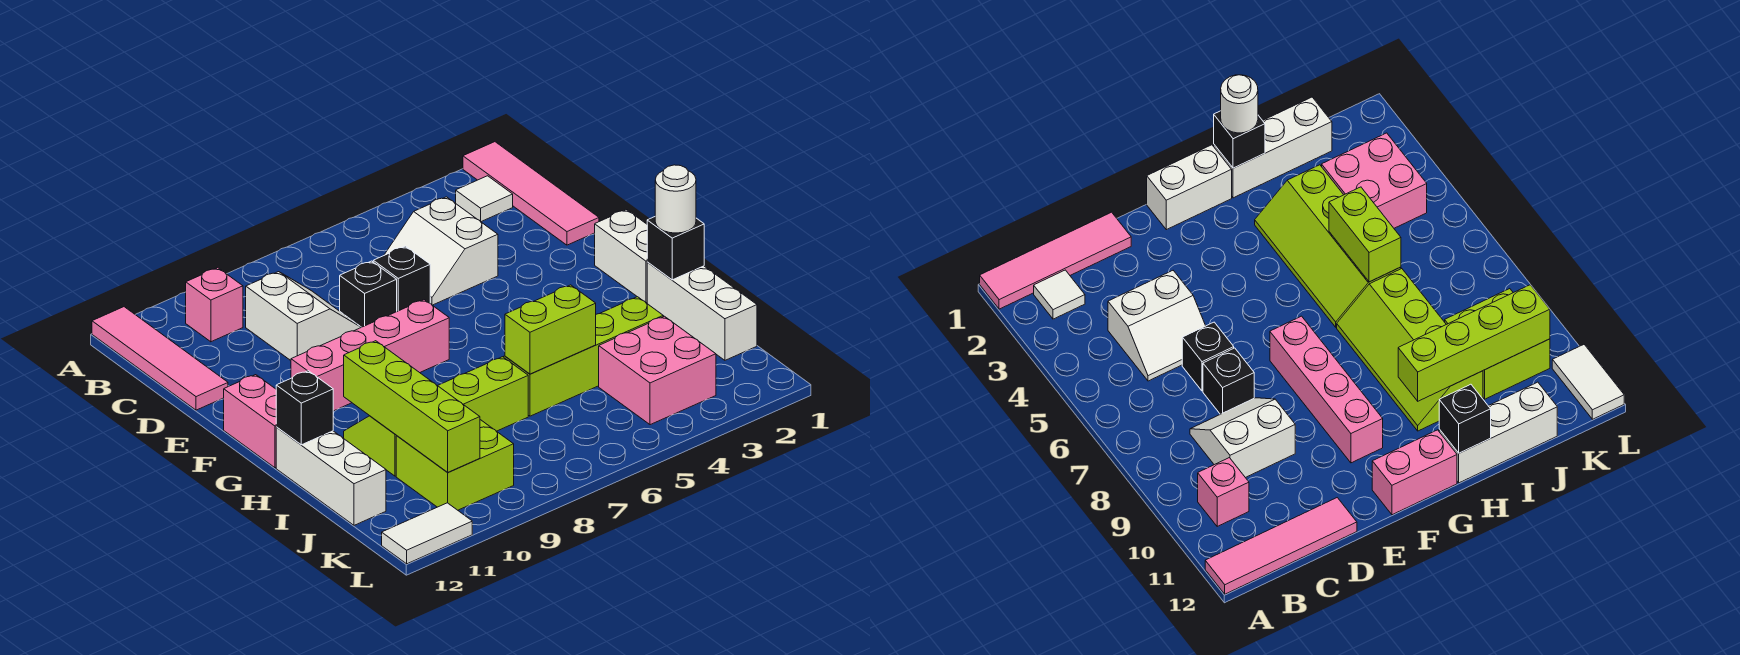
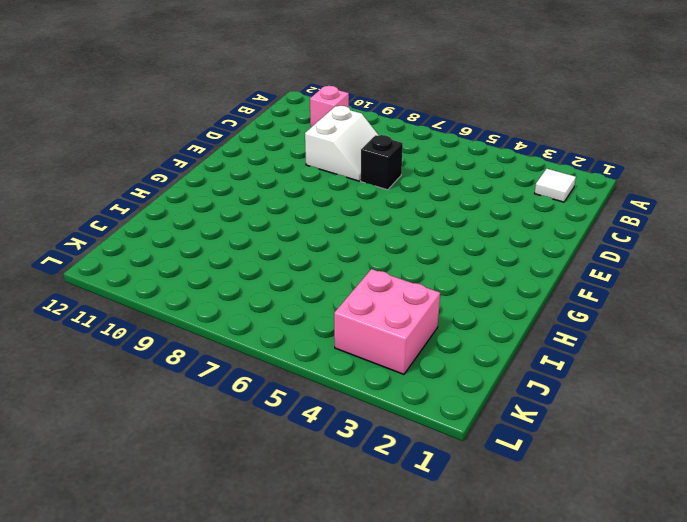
none -> pink 1x4 tile [463,142,599,245]
none -> pink 1x4 tile [92,307,228,410]
none -> white 2x2 slope [384,197,498,305]

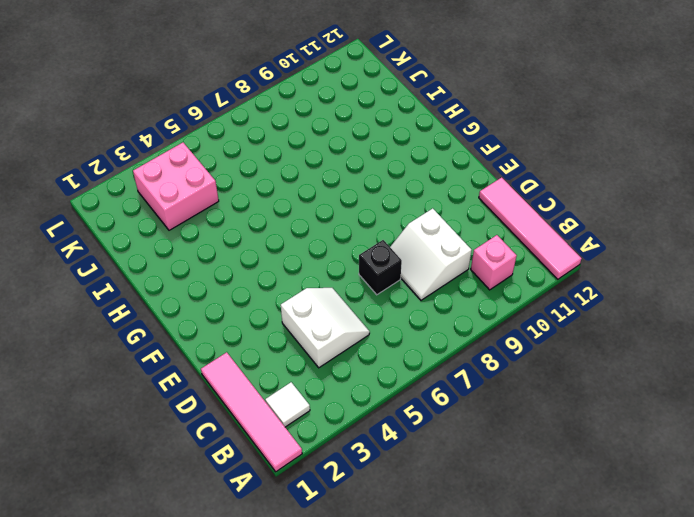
none -> black 1x1 brick [373,246,430,311]
none -> white 1x2 brick [595,210,647,303]
none -> pink 1x4 brick [291,300,449,411]

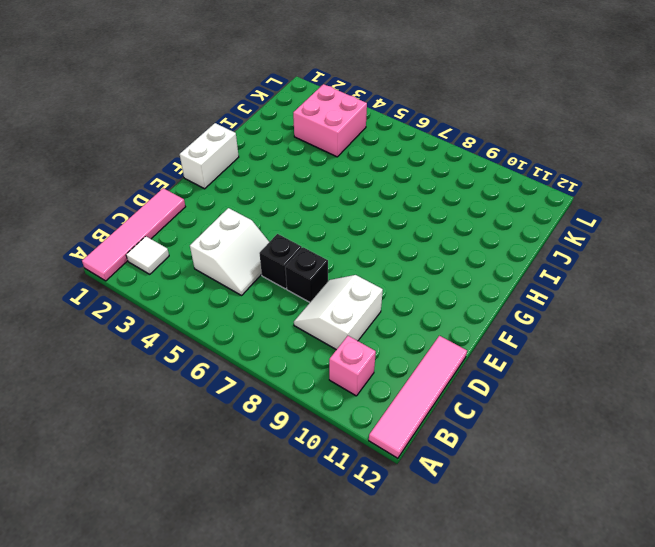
none -> pink 1x4 brick [291,300,449,411]
none -> pink 1x2 brick [224,375,276,468]
none -> white 1x3 brick [647,262,757,360]

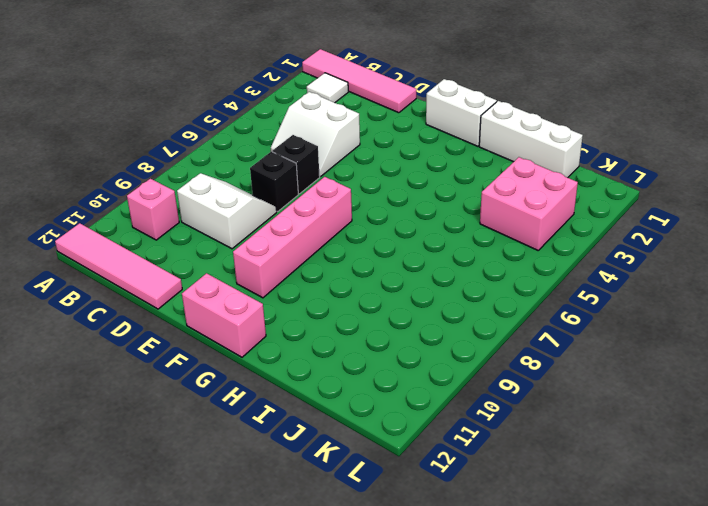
none -> lime 2x4 slope [503,297,663,416]
none -> lime 2x4 slope [344,357,528,476]
none -> white 1x3 brick [276,427,386,525]

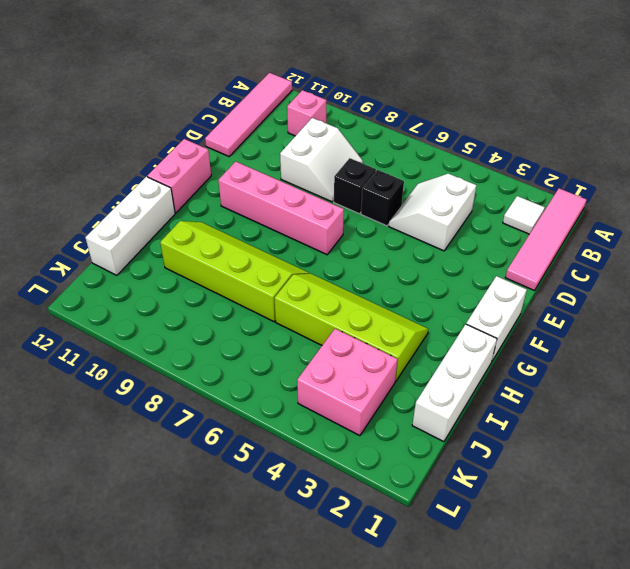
none -> lime 2x2 brick [396,420,514,510]
none -> white 1x2 tile [382,503,472,564]
none -> black 1x1 brick [647,217,704,280]

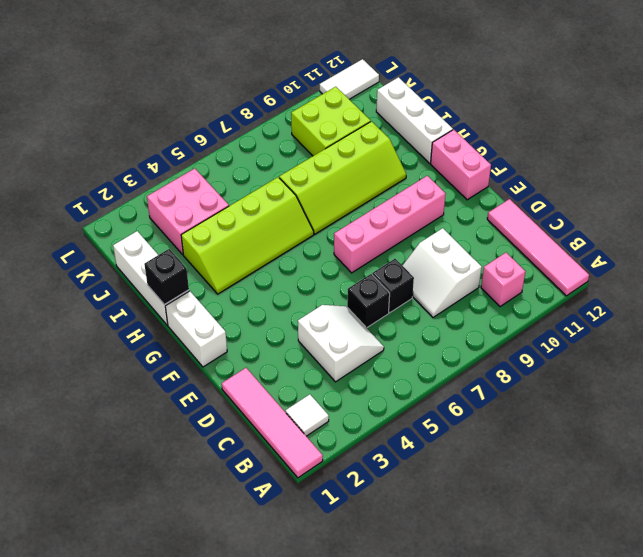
none -> lime 1x4 brick [344,341,480,472]
none -> black 1x1 brick [276,371,333,445]
none -> lime 1x2 brick [505,285,596,374]

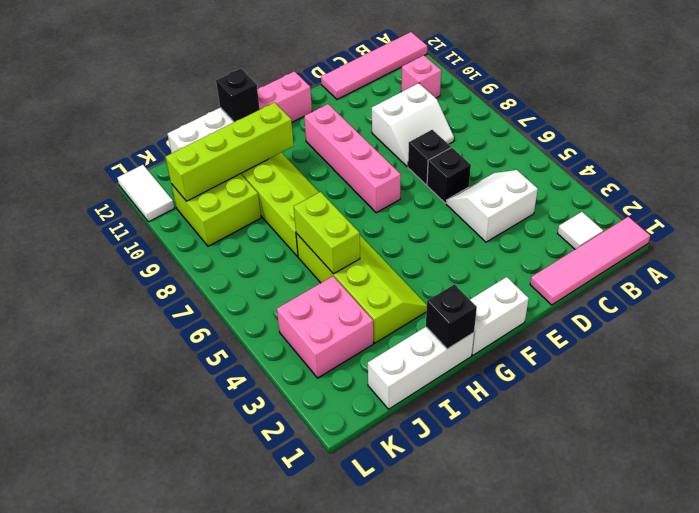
none -> white 1x1 round brick [655,165,696,233]

